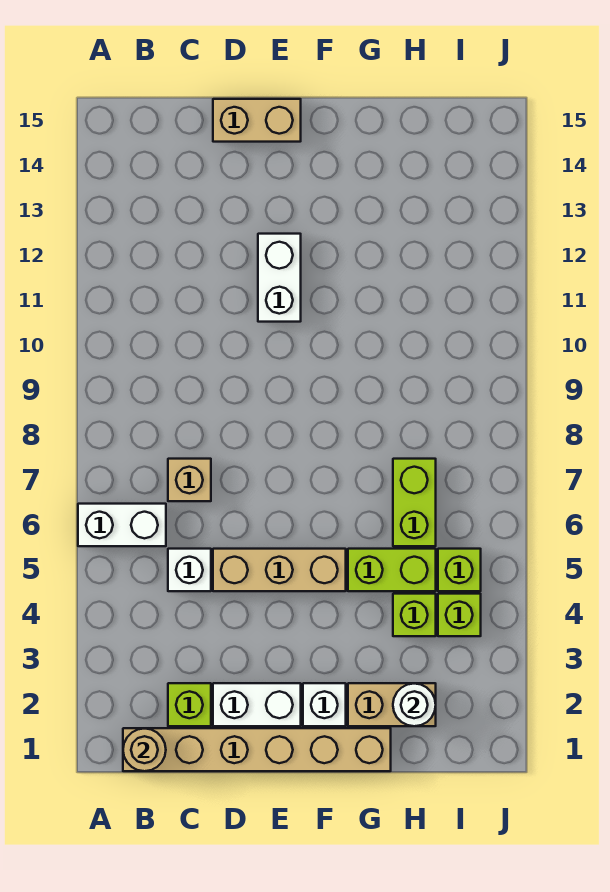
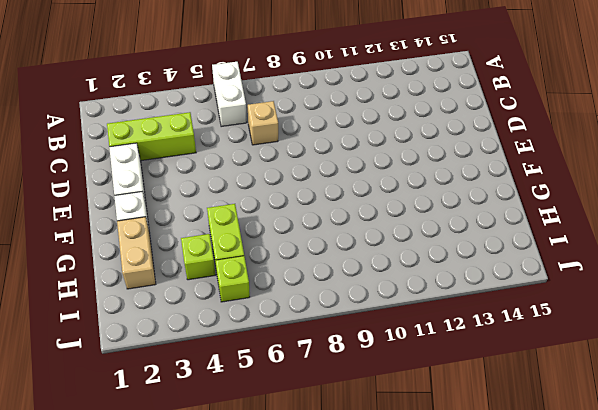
lime 1x3 brick [107,112,196,161] -> lime 1x1 brick [168,683,211,726]
none -> tan 1x6 brick [123,728,391,771]
none -> white 1x1 brick [168,549,211,591]
none -> tan 1x3 brick [213,549,346,591]

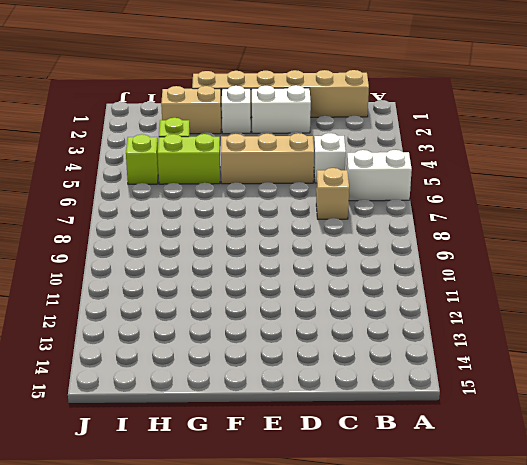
none -> lime 1x1 brick [168,683,211,726]
none -> tan 1x2 brick [213,99,301,142]
none -> white 1x2 brick [258,234,301,322]

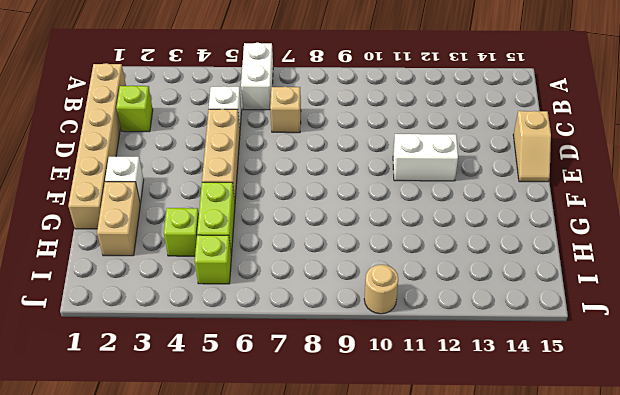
tan 1x2 slope [513,111,551,182] -> tan 1x2 brick [213,99,301,142]
tan 1x1 round brick [364,265,398,314] -> tan 1x1 round brick moved to [123,728,166,771]
none -> white 1x2 brick [213,683,301,726]
none -> lime 1x2 brick [393,459,436,546]
none -> lime 1x1 brick [438,594,481,636]

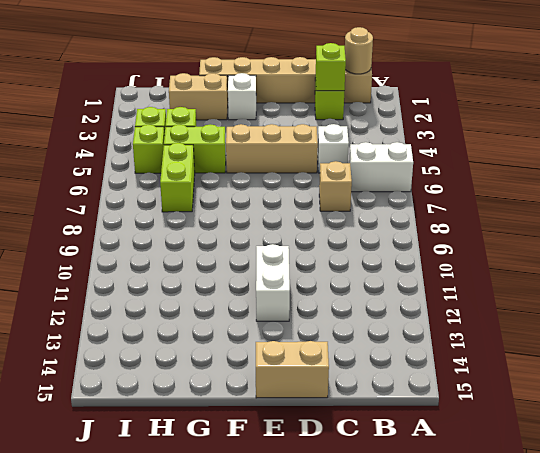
lime 1x1 brick [316,43,346,91] -> none
none -> white 1x2 brick [213,683,301,726]
none -> white 1x1 round brick [393,684,436,726]

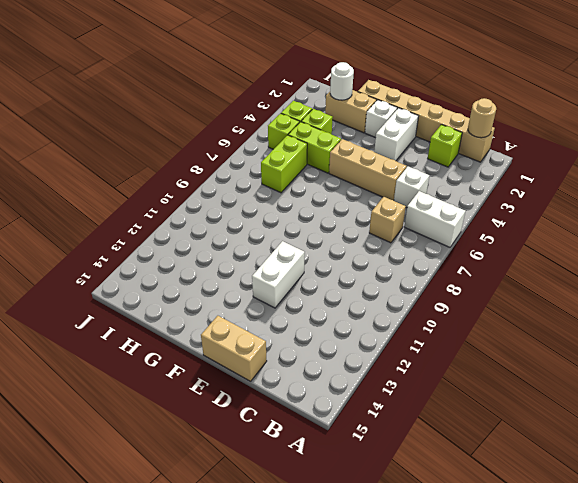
white 1x2 brick [374,108,418,161] -> white 1x2 brick turned to [213,683,301,726]

